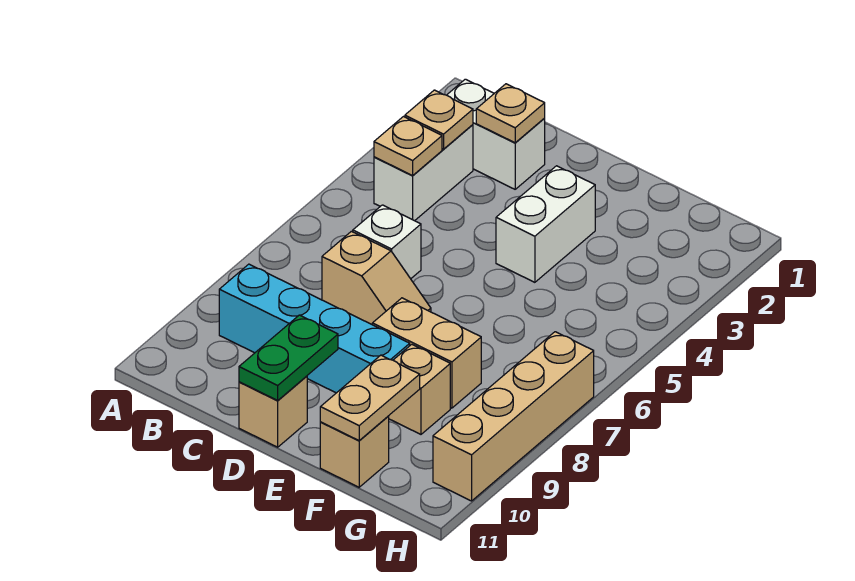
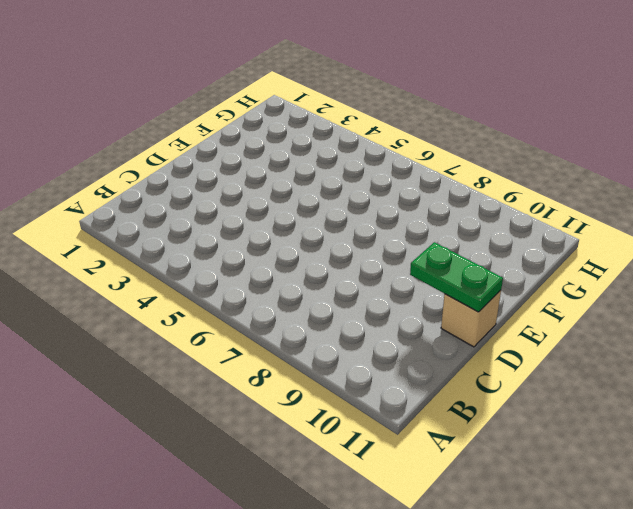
none -> white 1x2 brick [447,79,545,189]
none -> white 1x2 brick [374,125,473,221]
none -> cyan 1x4 brick [219,264,410,393]

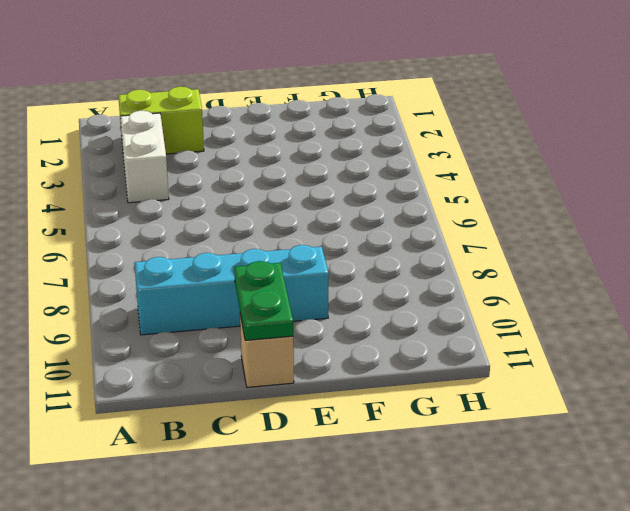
lime 1x2 brick [118,87,204,154] -> white 1x2 brick [447,79,545,189]
none -> white 1x1 brick [353,205,421,279]
none -> tan 1x2 slope [322,231,431,324]
none -> white 1x2 brick [496,166,595,282]

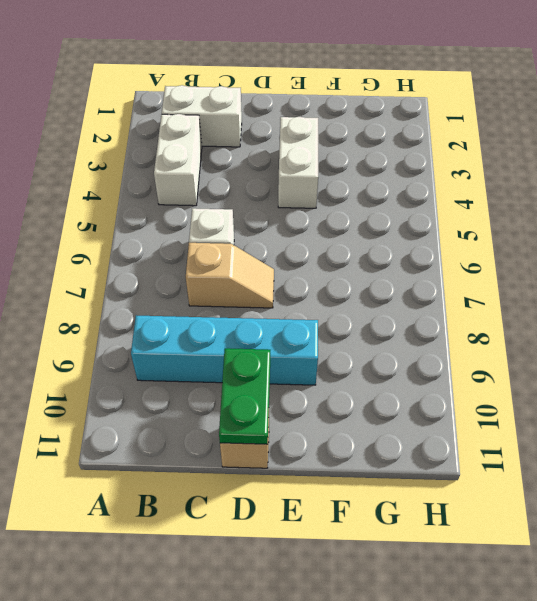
none -> tan 1x2 brick [372,298,481,408]
none -> tan 1x1 brick [389,344,450,434]
none -> tan 1x1 brick [320,416,389,487]

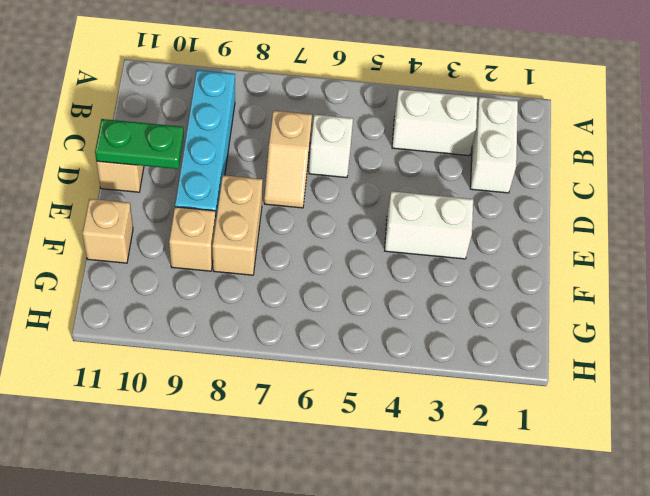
none -> tan 1x4 brick [433,332,594,501]
none -> tan 1x1 plate [405,90,473,149]
none -> tan 1x1 plate [374,117,442,175]

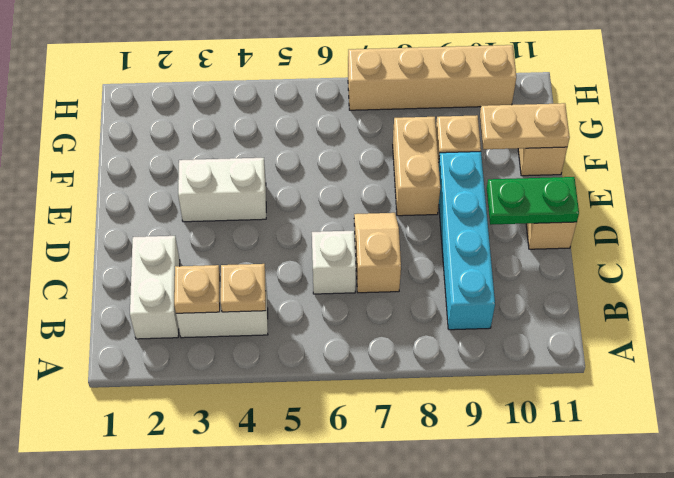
none -> tan 1x1 plate [476,84,545,143]

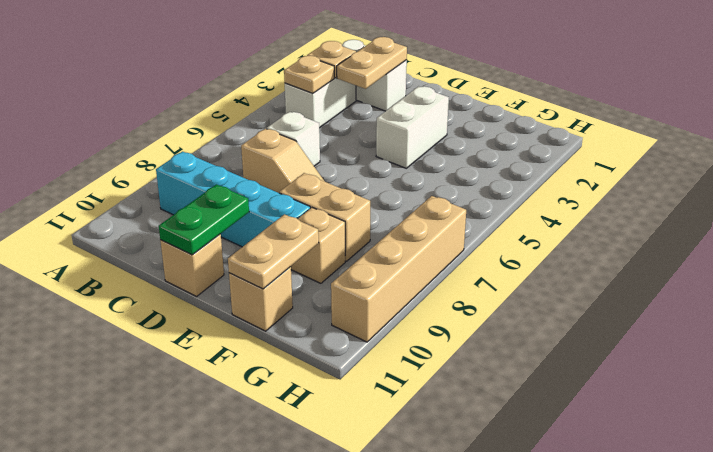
tan 1x2 plate [337,37,407,89] -> tan 1x1 plate [476,84,545,143]

